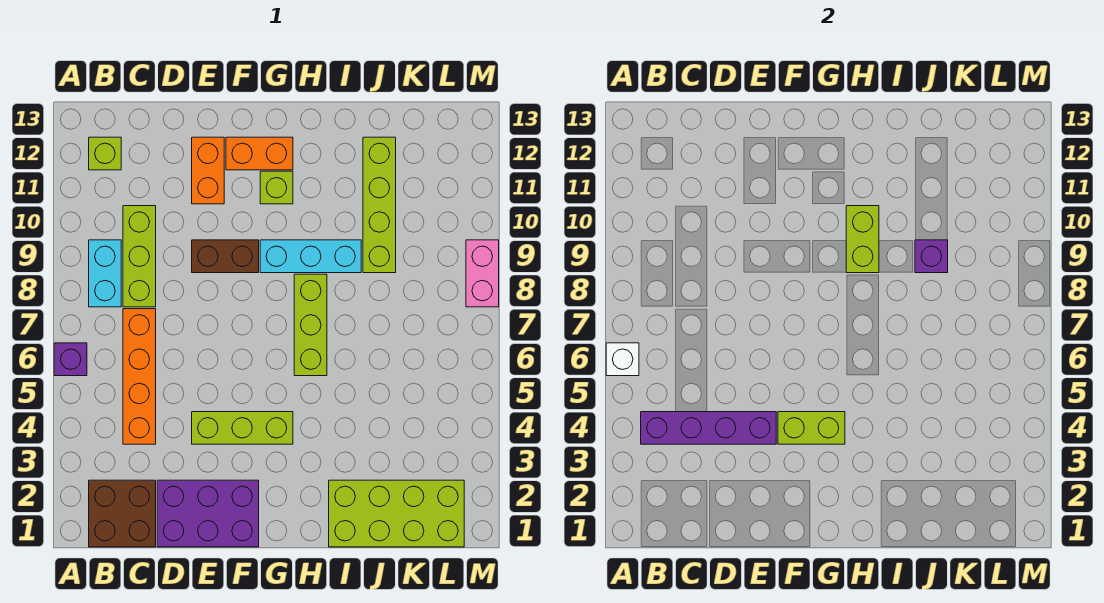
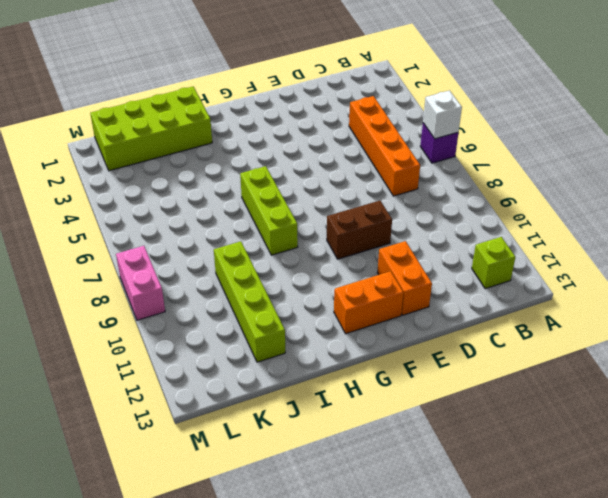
none -> brown 2x2 brick [89,480,156,547]
none -> cyan 1x2 brick [89,240,121,307]
none -> lime 1x3 brick [123,206,156,307]

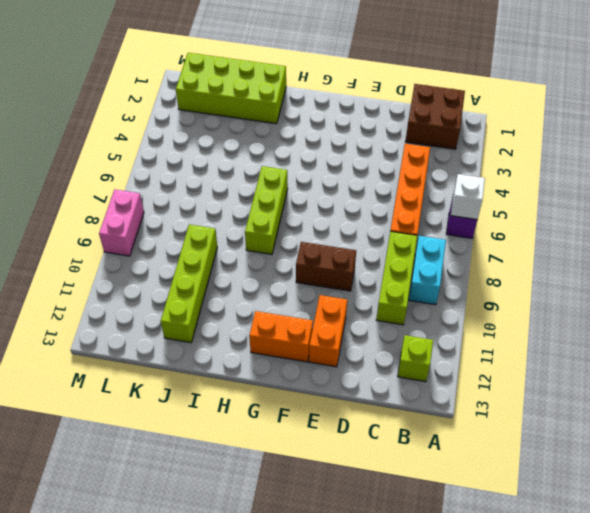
none -> purple 2x3 brick [157,480,259,547]
none -> lime 1x3 brick [192,412,293,444]
none -> cyan 1x3 brick [260,240,361,273]

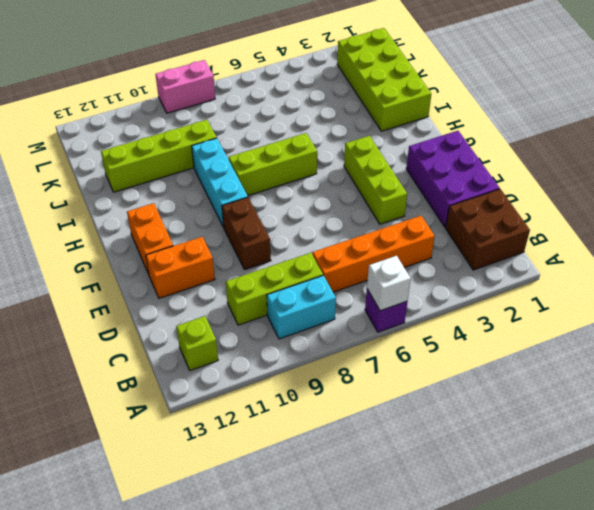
none -> lime 1x1 brick [260,171,293,204]
none -> purple 1x4 brick [641,412,776,444]
none -> lime 1x2 brick [778,412,845,444]

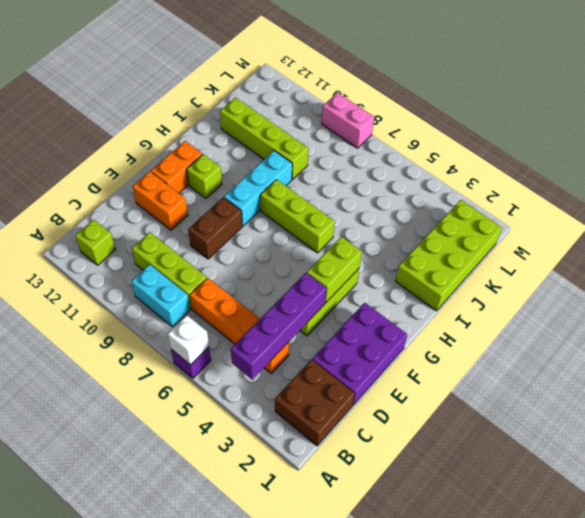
none -> lime 1x2 brick [846,206,879,273]
none -> purple 1x1 brick [915,240,948,273]

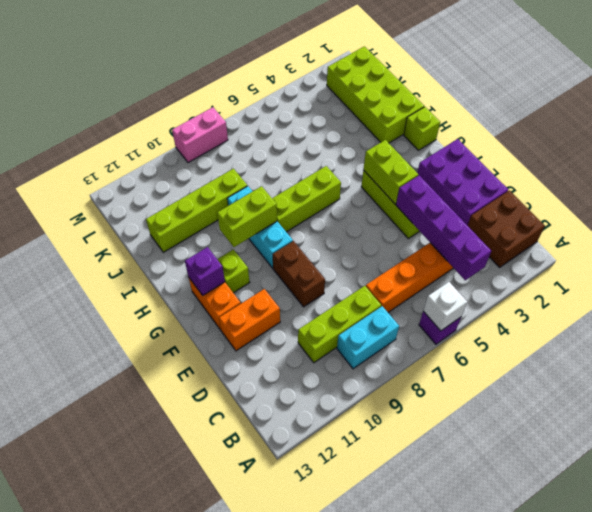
purple 1x1 brick [185,247,225,295] -> purple 1x1 brick moved to [915,240,948,273]
lime 1x1 brick [404,107,440,150] -> lime 1x1 brick moved to [89,137,121,170]

